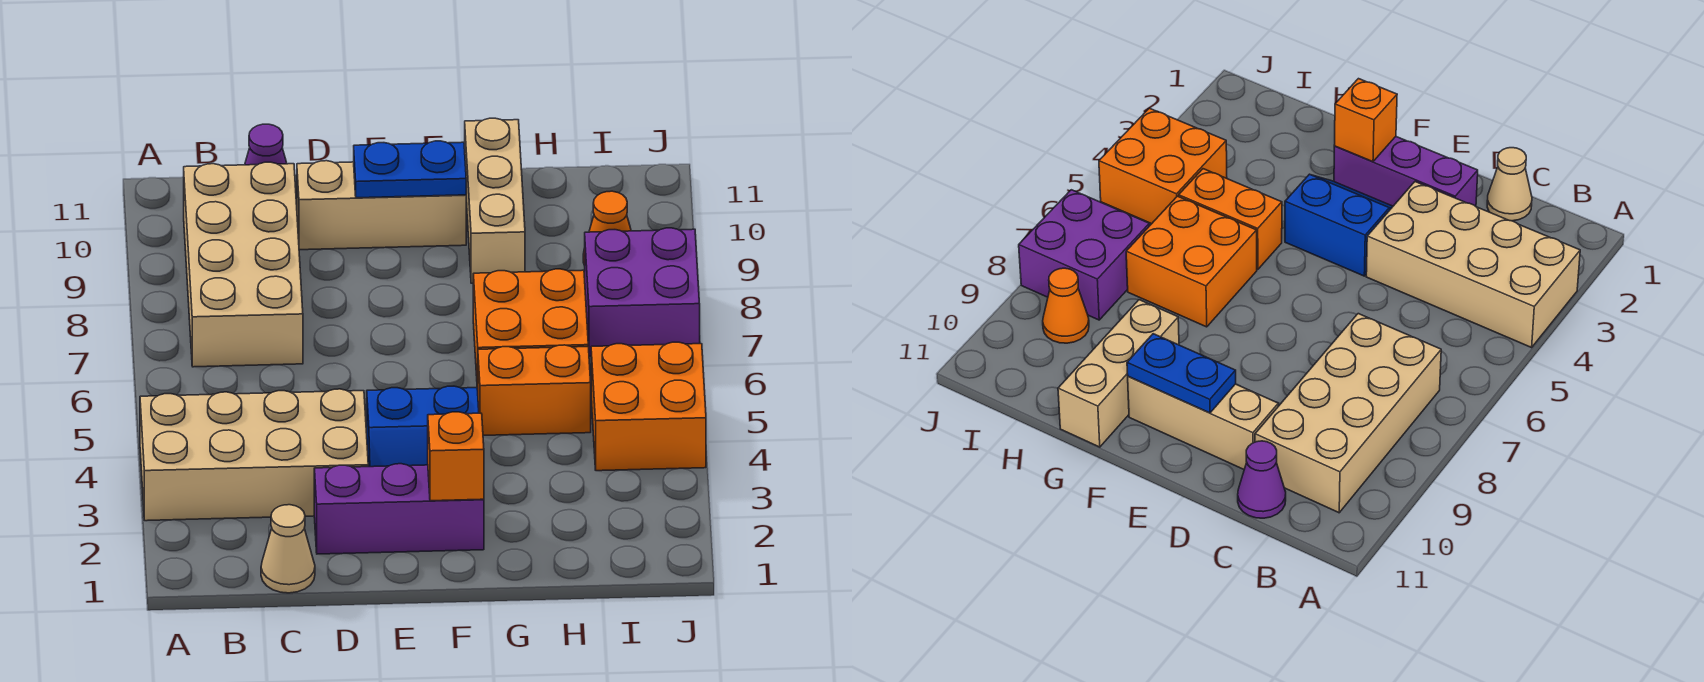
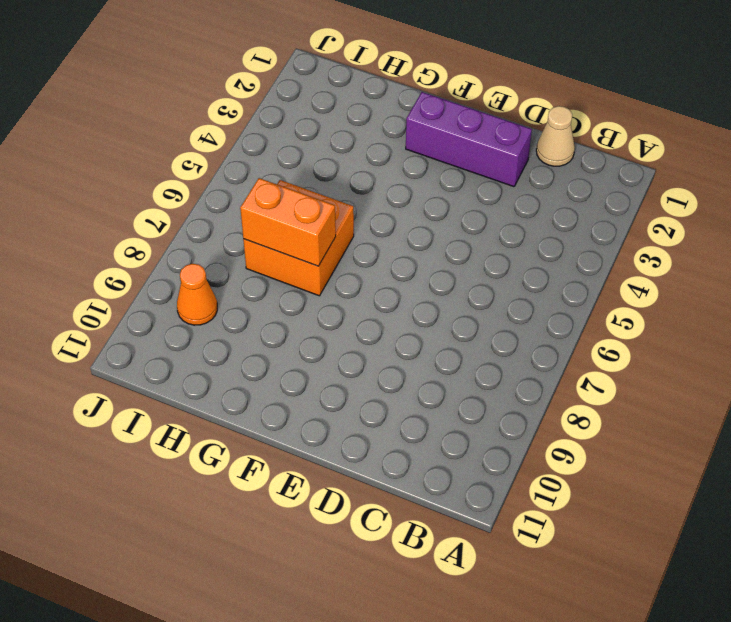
orange 1x2 brick [240,178,336,266] -> orange 1x2 brick moved to [478,345,591,435]
none -> tan 2x4 brick [140,389,368,521]
none -> tan 2x4 brick [184,162,303,367]
none -> purple 1x1 cone [245,124,287,165]

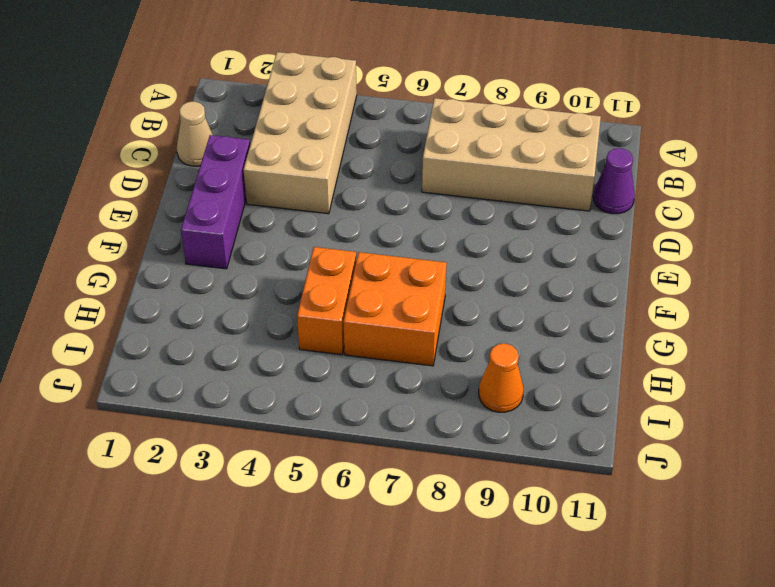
none -> tan 1x3 brick [297,161,466,250]
none -> blue 2x2 slope [367,386,479,467]
none -> tan 1x3 brick [465,118,525,283]

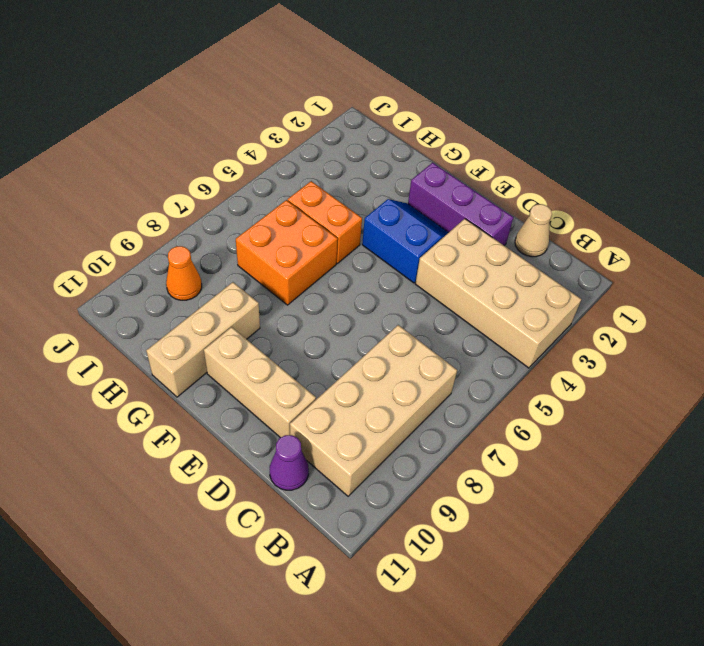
none -> orange 2x2 brick [591,342,706,471]
none -> purple 2x2 brick [585,228,700,356]
none -> blue 1x2 plate [354,141,466,198]

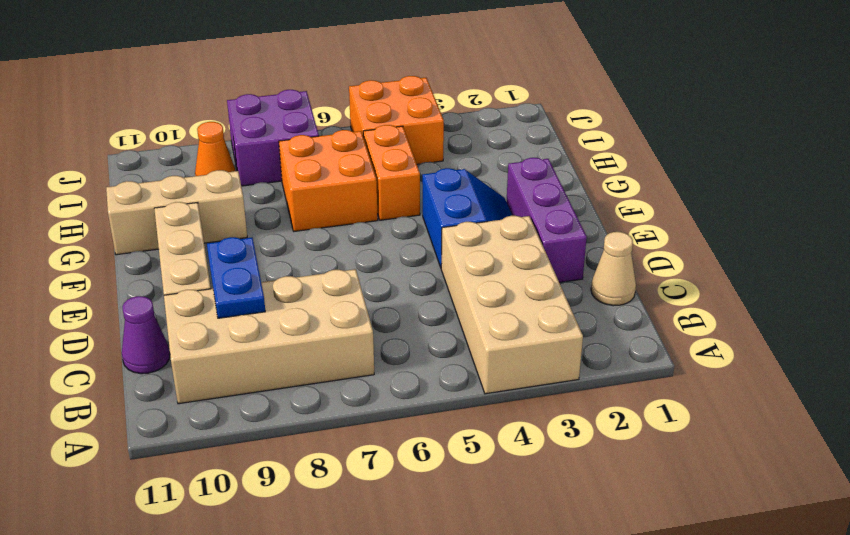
blue 1x2 plate [207,237,265,318] -> blue 1x2 plate moved to [354,141,466,198]
none -> orange 1x1 brick [428,412,484,501]

